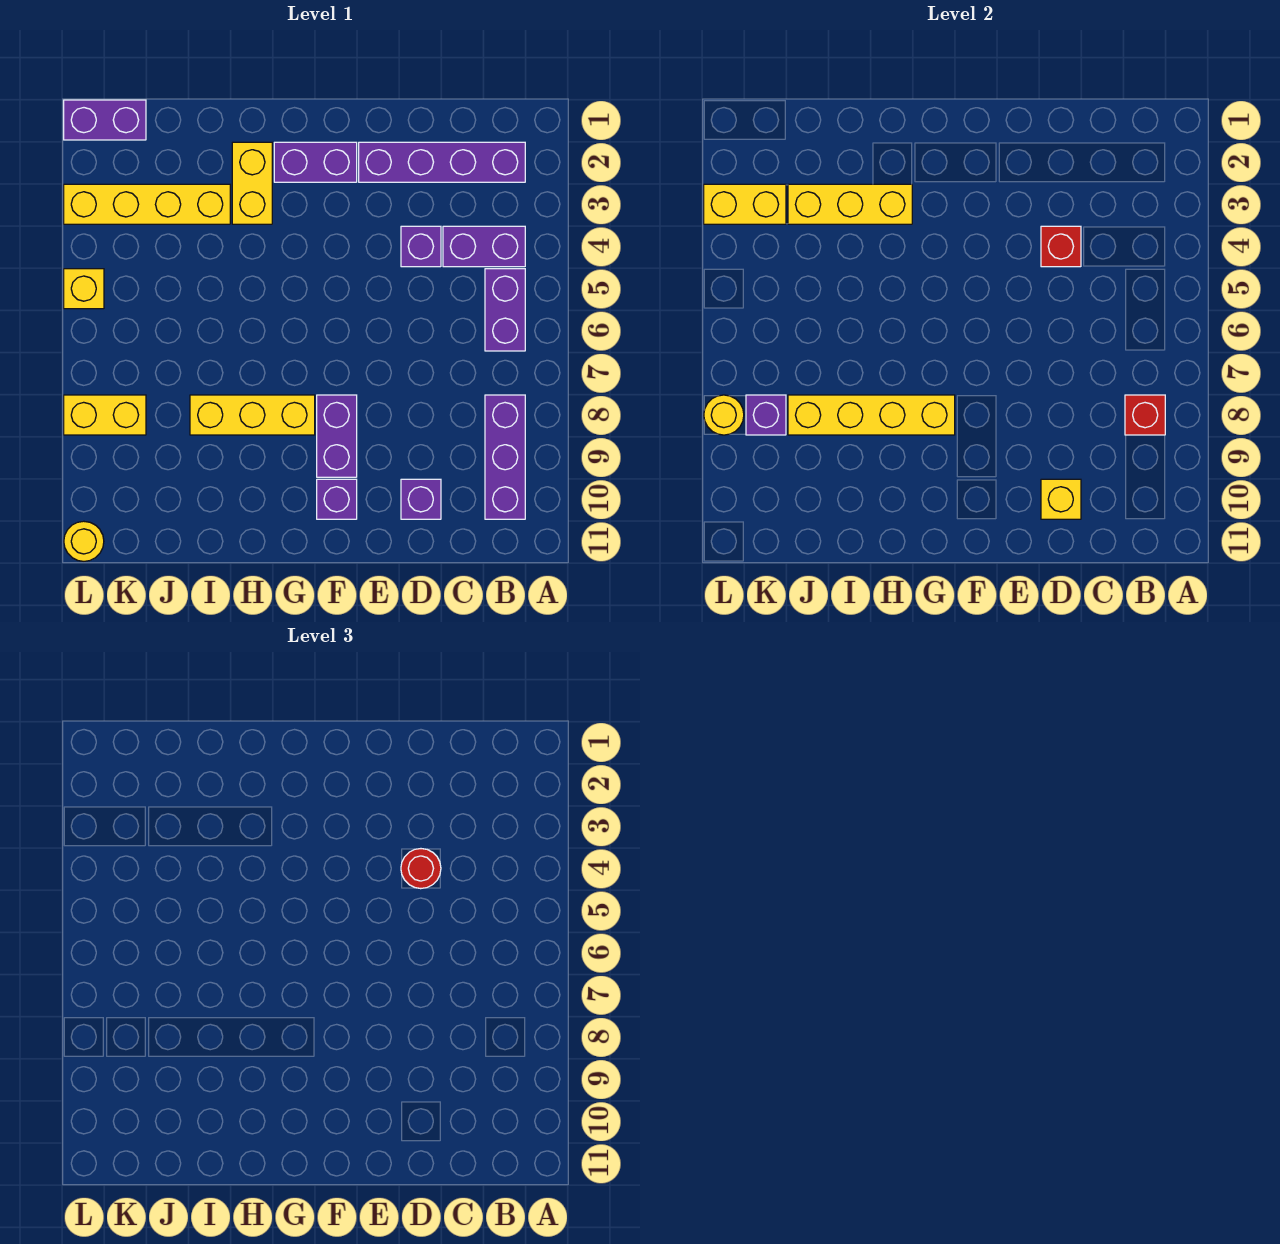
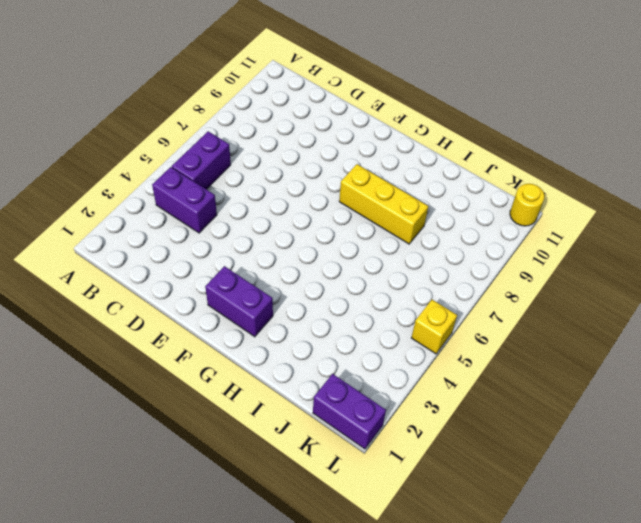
none -> purple 1x4 brick [359,142,525,182]
none -> purple 1x3 brick [485,395,525,519]
none -> purple 1x1 brick [401,226,441,267]

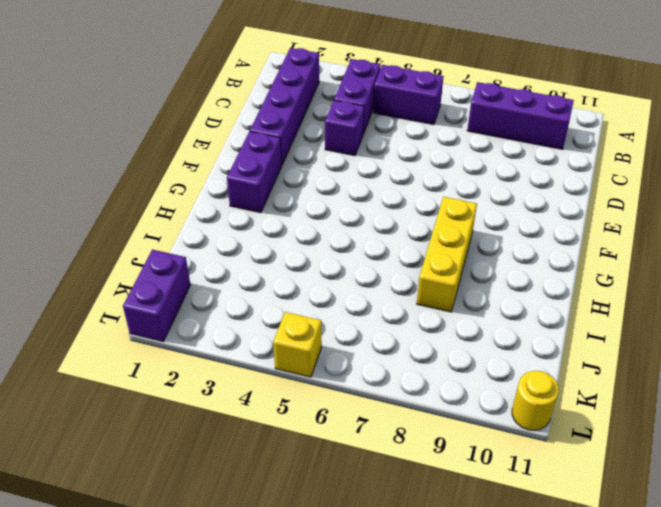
none -> purple 1x1 brick [401,479,441,519]
none -> purple 1x2 brick [317,395,357,477]
none -> purple 1x1 brick [317,479,357,519]

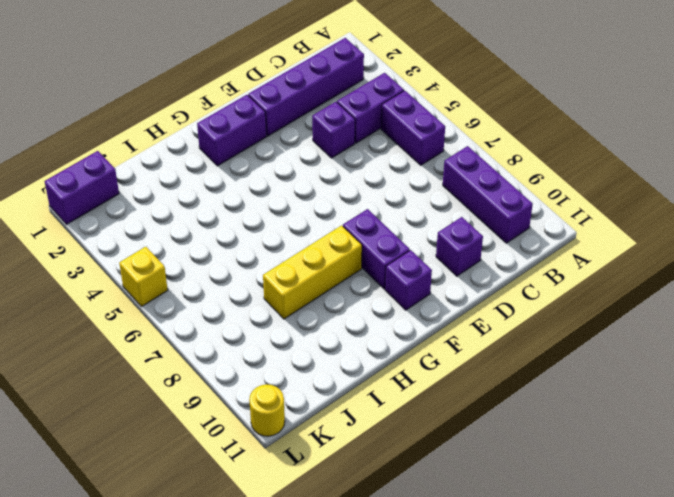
none -> yellow 1x2 brick [232,142,272,224]
none -> yellow 1x4 brick [64,184,230,224]
none -> yellow 1x2 brick [64,395,146,435]

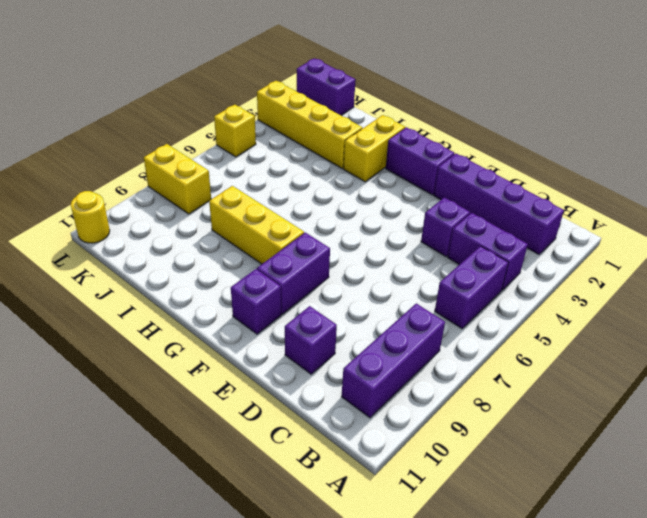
none -> red 1x1 brick [1125,395,1165,435]
none -> red 1x1 brick [1041,226,1081,267]
none -> yellow 1x1 brick [1041,479,1081,519]

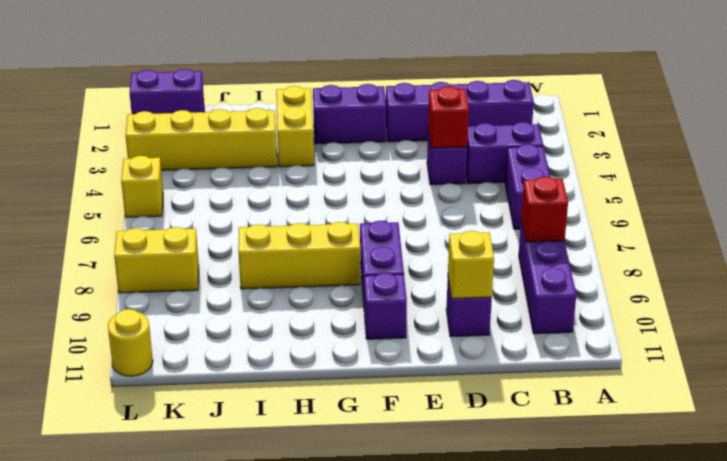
none -> yellow 1x4 brick [788,395,955,435]
none -> yellow 1x3 brick [788,184,912,224]
none -> yellow 1x2 brick [704,184,786,224]

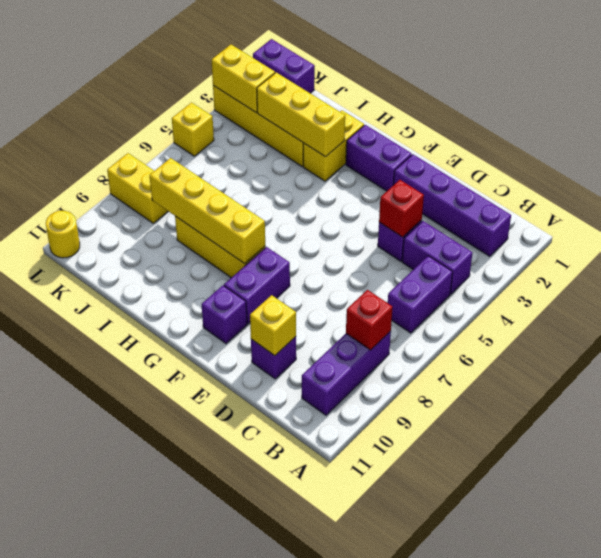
none -> purple 1x1 brick [746,395,786,435]
none -> yellow 1x1 round brick [704,395,744,435]
none -> red 1x1 round brick [401,849,441,889]

